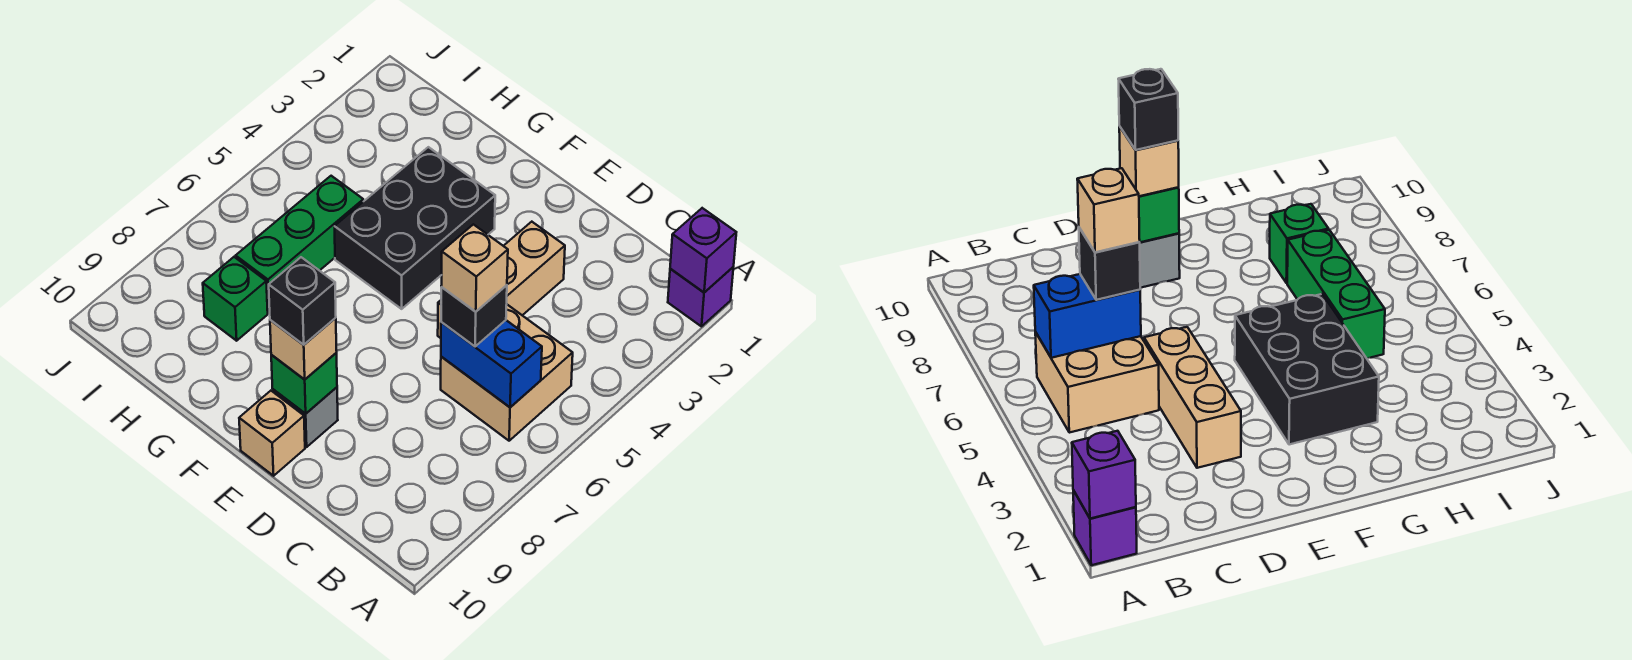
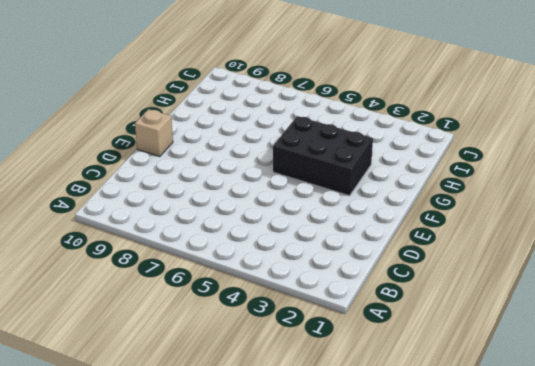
none -> purple 1x1 brick [668,267,733,326]
none -> tan 2x2 brick [441,305,573,441]
none -> tan 1x3 brick [438,222,565,338]

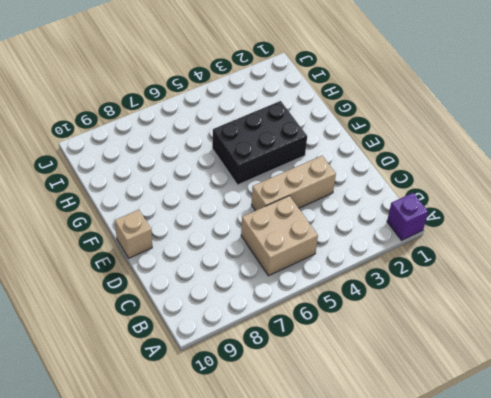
none -> grey 1x1 brick [273,387,338,447]
none -> green 1x3 brick [236,176,363,313]
none -> green 1x1 brick [203,257,268,341]

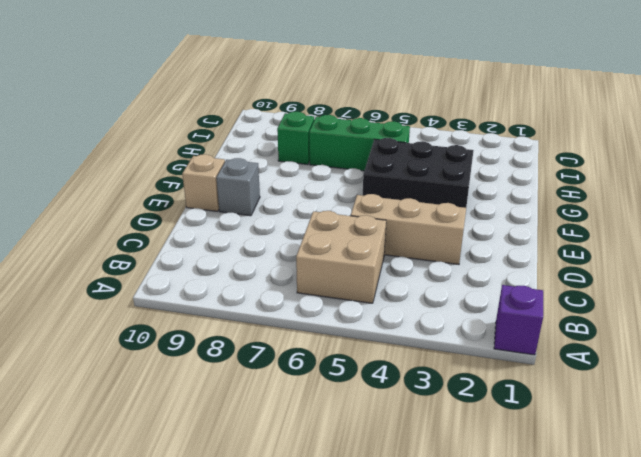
none -> purple 1x1 brick [670,208,736,292]
none -> blue 1x2 brick [441,320,542,407]
none -> green 1x1 brick [271,353,337,414]

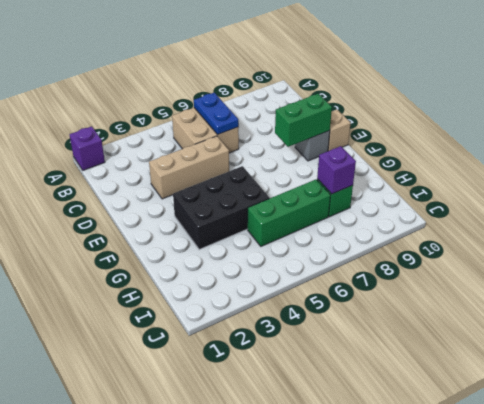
blue 1x2 plate [194,93,238,135] -> blue 1x2 brick [441,320,542,407]
green 1x2 brick [275,94,332,147] -> green 1x1 brick [271,353,337,414]
purple 1x1 brick [317,146,356,194] -> purple 1x1 brick moved to [670,208,736,292]
none -> black 1x1 brick [441,285,507,347]
none -> tan 1x1 brick [270,318,337,380]
none -> tan 1x1 brick [441,224,508,312]

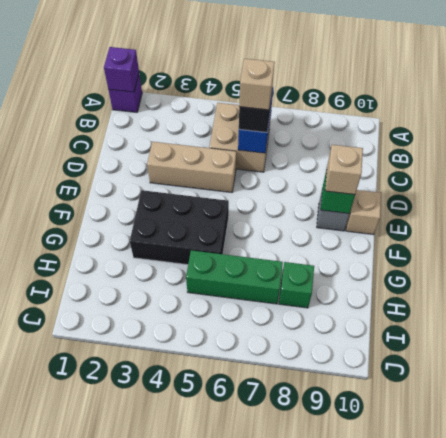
none -> black 1x1 brick [269,257,336,345]

